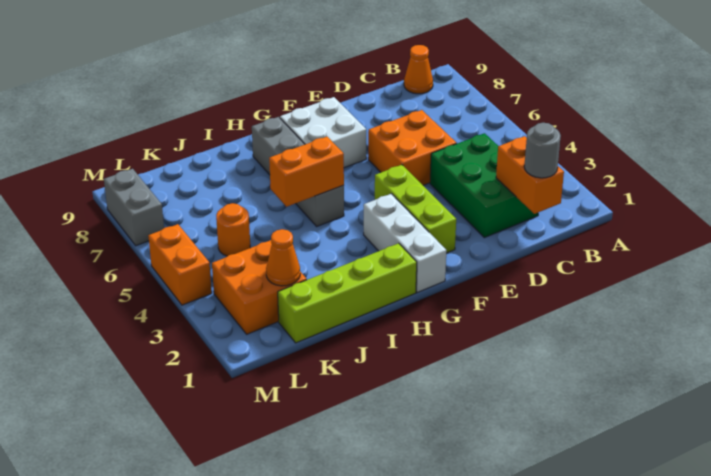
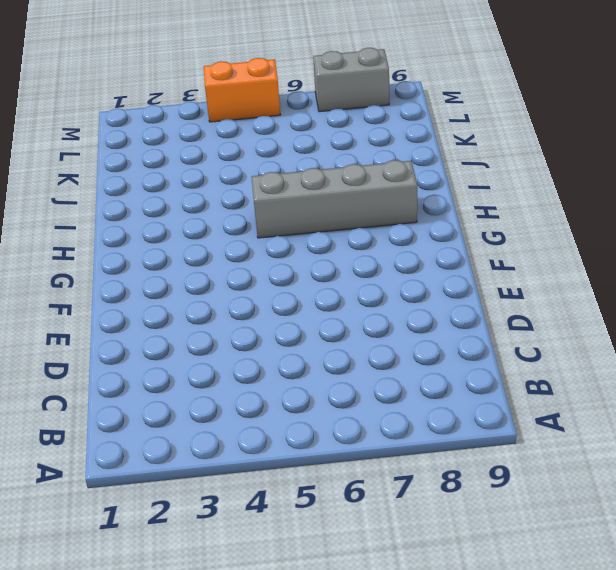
none -> orange 1x1 cone [404,45,433,94]
none -> green 2x3 brick [430,133,538,238]
none -> orange 2x2 brick [368,110,457,185]

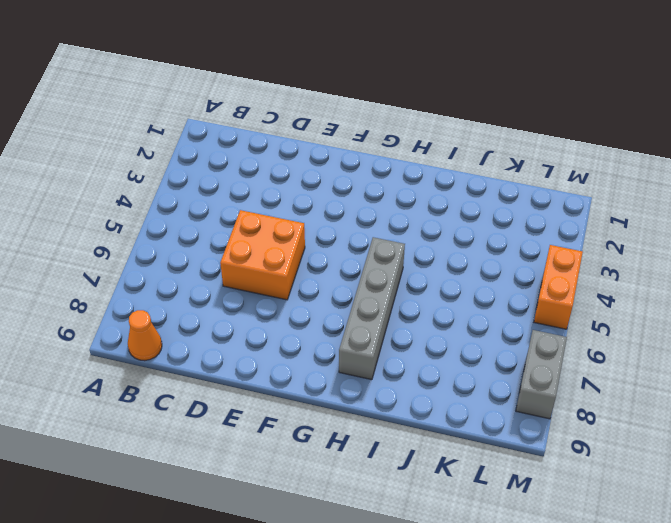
none -> green 2x3 brick [430,133,538,238]
none -> lime 1x3 brick [375,165,456,253]
none -> white 2x2 brick [280,97,366,168]

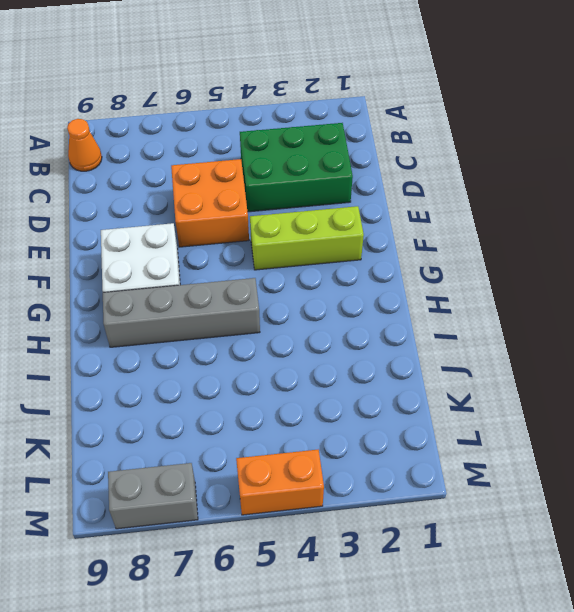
none -> white 1x3 brick [364,194,446,292]
none -> lime 1x4 brick [278,243,417,343]
none -> orange 2x2 brick [212,240,307,334]

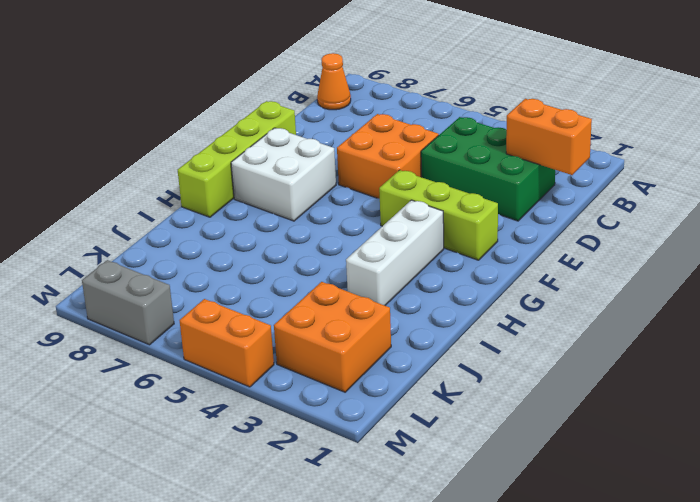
lime 1x4 brick [178,101,296,217] -> lime 1x4 brick moved to [278,243,417,343]
white 1x3 brick [346,200,444,305] -> white 1x3 brick turned to [364,194,446,292]
none -> grey 1x4 brick [252,117,344,226]
none -> orange 1x1 round brick [216,203,250,256]
none -> orange 1x2 brick [269,137,344,207]

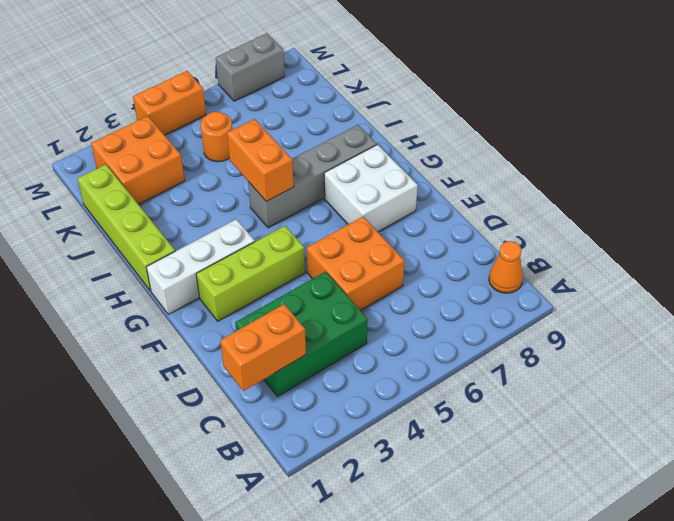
none -> orange 1x1 cone [266,229,300,286]
none -> grey 1x1 round brick [524,123,561,178]

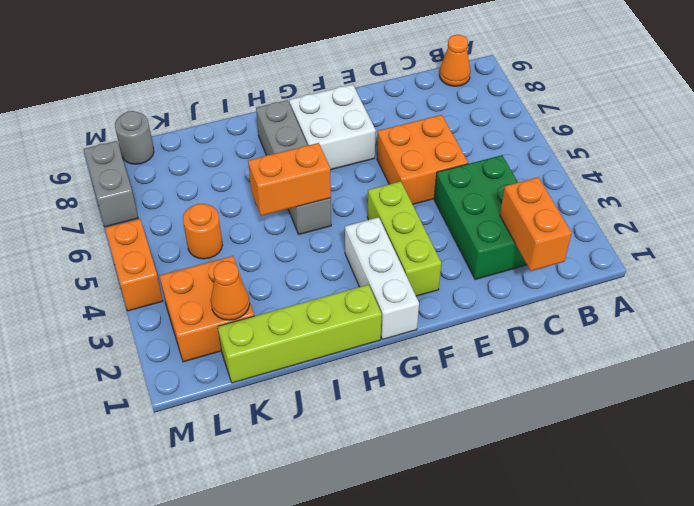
grey 1x1 round brick [115,111,154,164] -> grey 1x1 round brick moved to [524,123,561,178]

